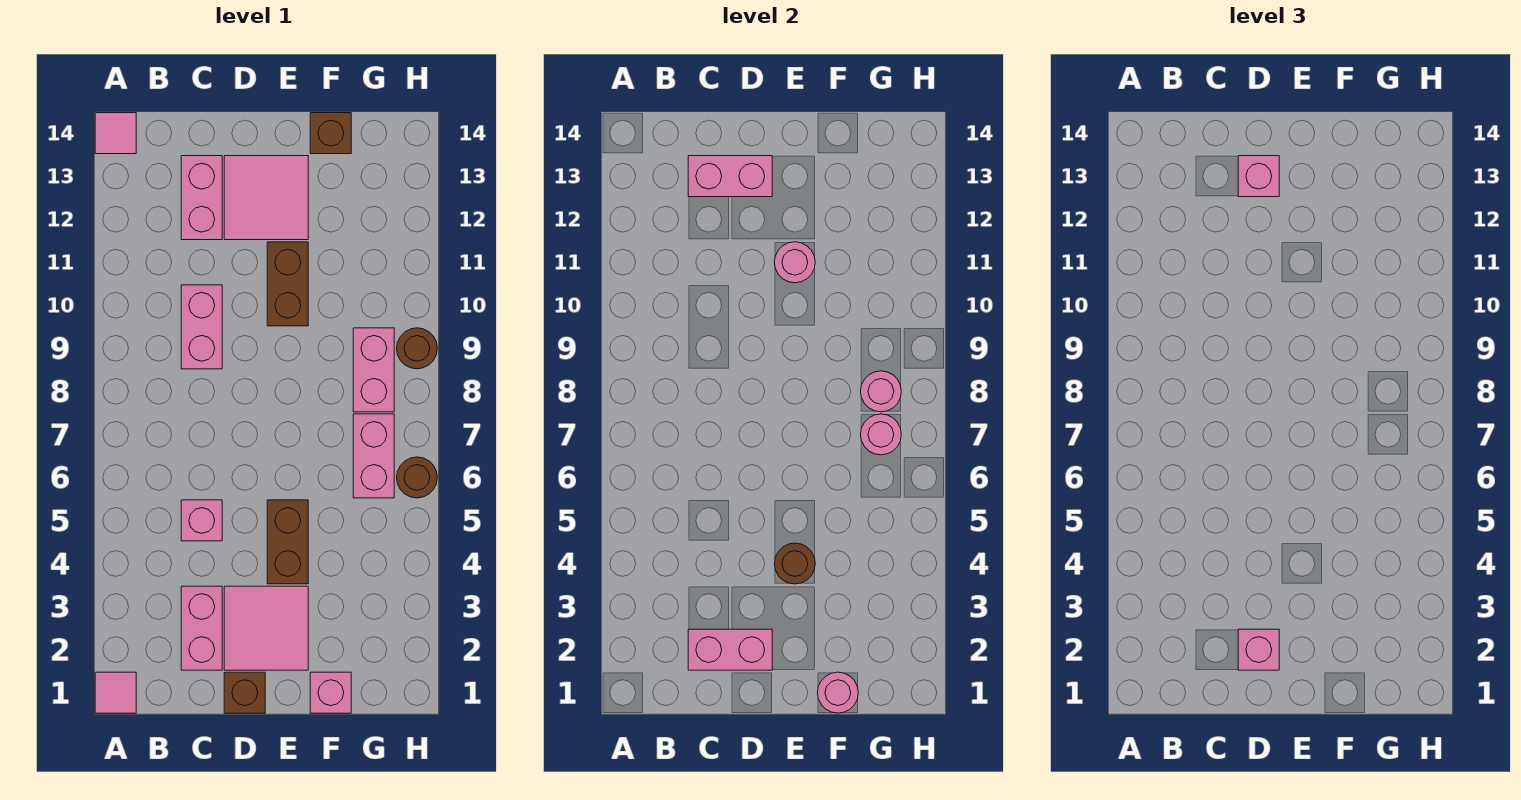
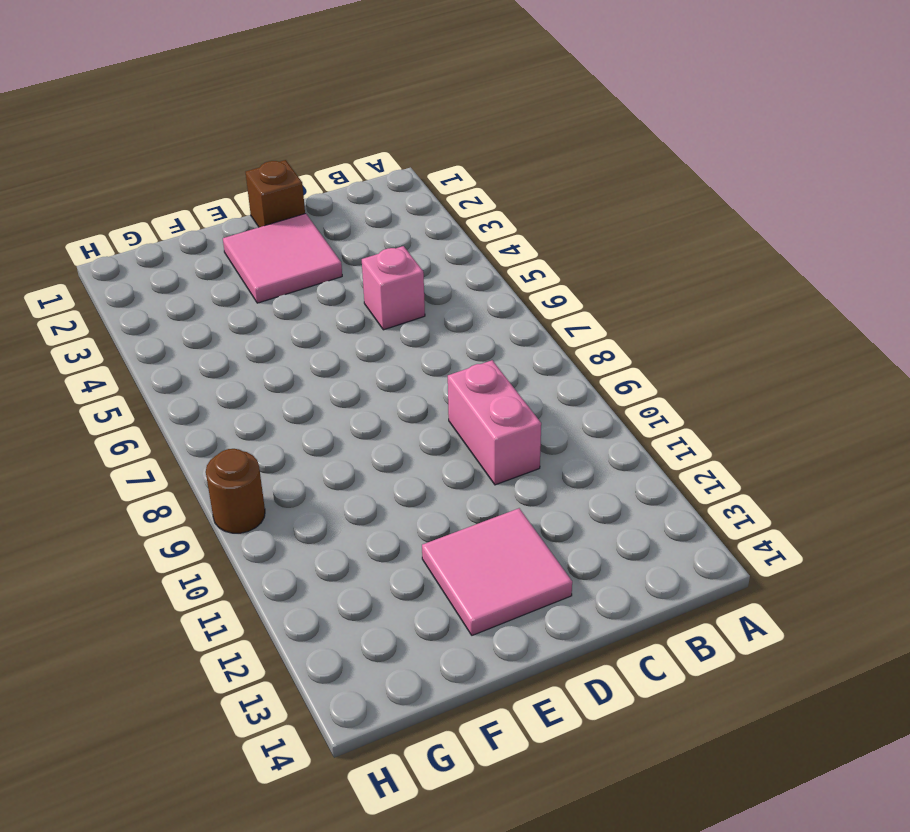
none -> pink 1x1 tile [95,672,136,713]
none -> pink 1x1 tile [95,113,136,154]
none -> pink 1x2 brick [181,586,222,670]

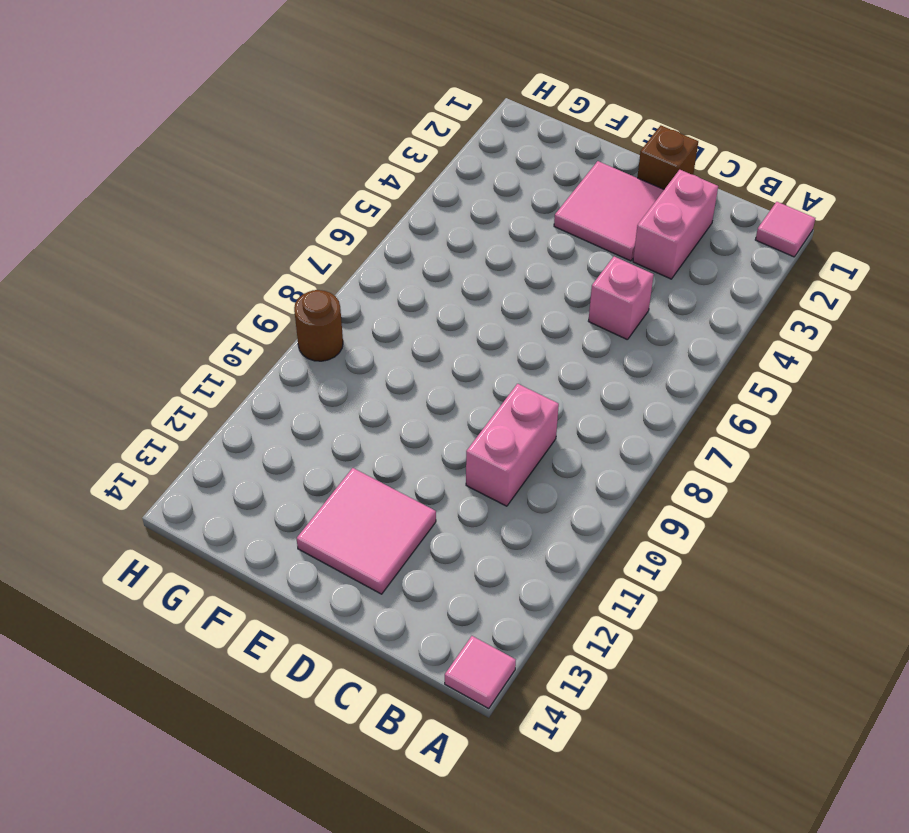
none -> pink 1x2 brick [181,156,222,240]
none -> brown 1x2 brick [267,500,308,584]
none -> brown 1x2 brick [267,242,308,326]

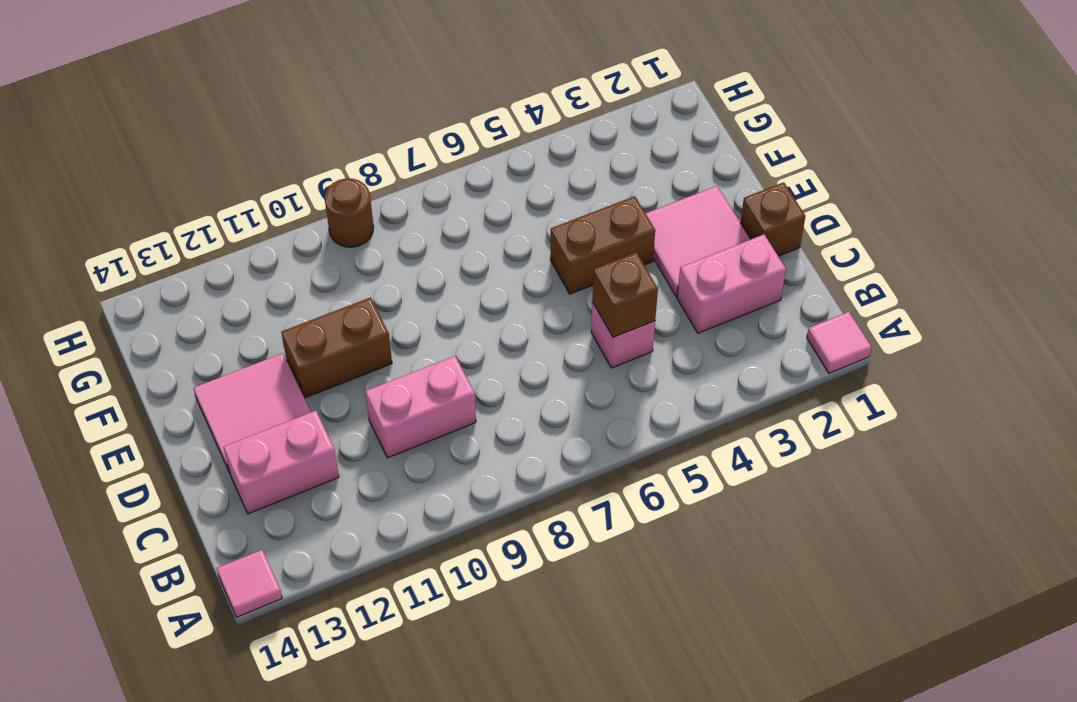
brown 1x1 brick [592,252,658,337] -> brown 1x1 brick moved to [310,113,351,154]
none -> pink 1x1 brick [310,672,351,713]
none -> pink 1x2 brick [353,414,394,498]
none -> pink 1x2 brick [353,328,394,412]

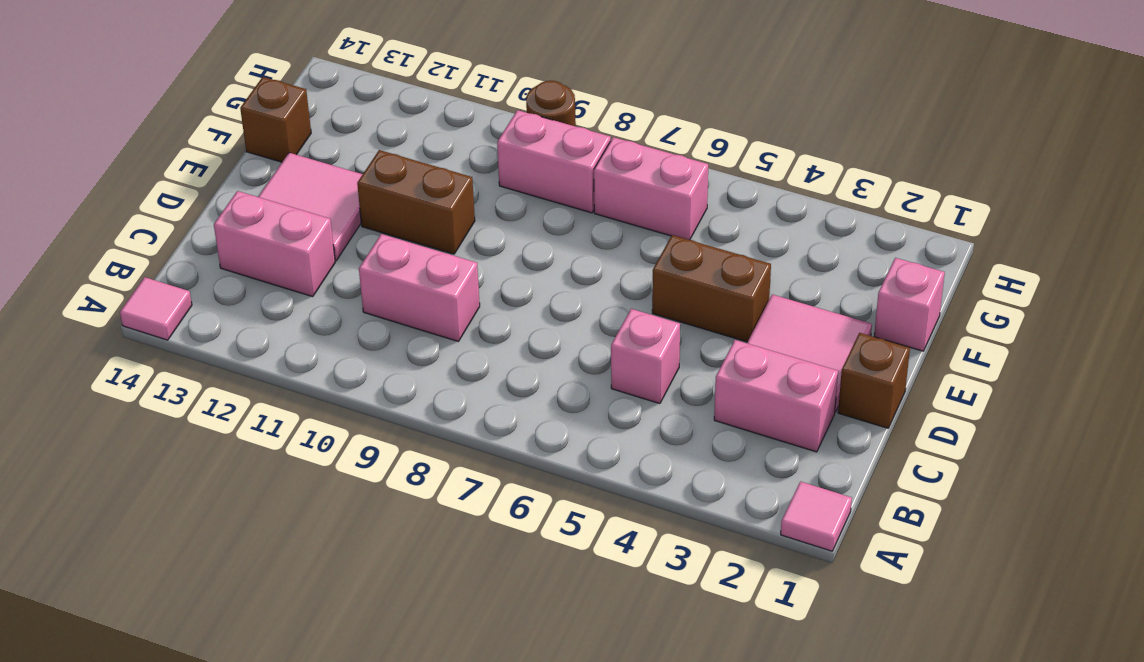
none -> brown 1x1 round brick [397,457,437,498]
none -> pink 1x2 brick [688,629,772,670]
none -> pink 1x2 brick [688,156,772,197]

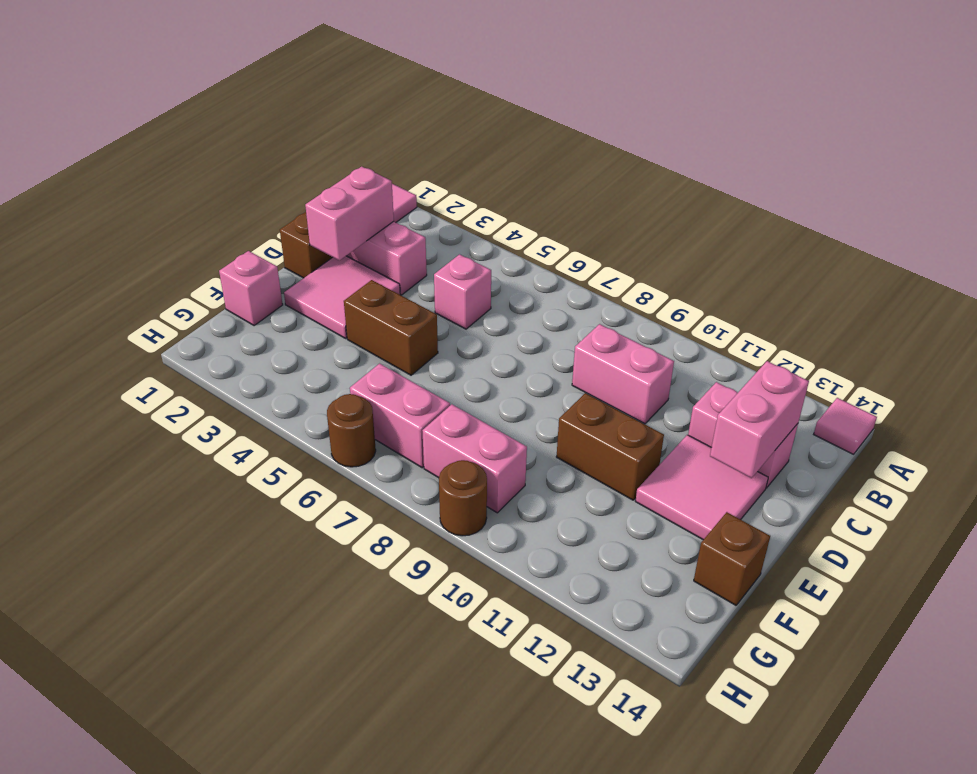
none -> brown 1x1 round brick [774,543,815,584]
none -> pink 1x1 round brick [774,242,815,283]
none -> pink 1x1 round brick [817,672,858,713]

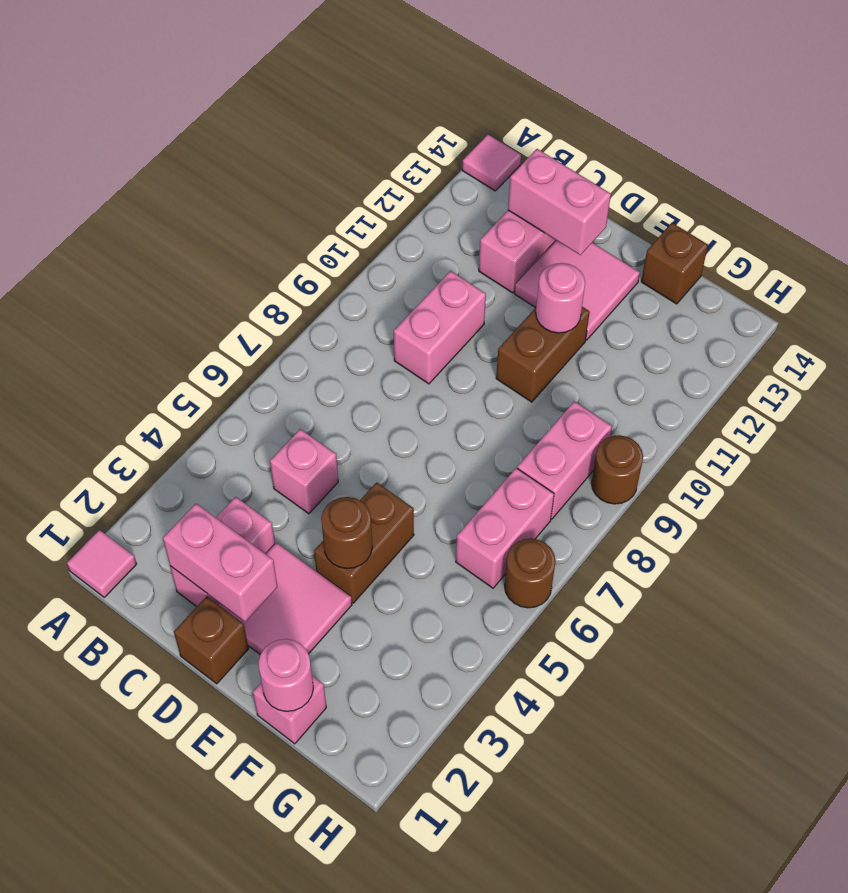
none -> pink 1x1 round brick [861,414,901,455]
none -> pink 1x1 round brick [861,371,901,412]
none -> pink 1x1 brick [1238,629,1279,670]

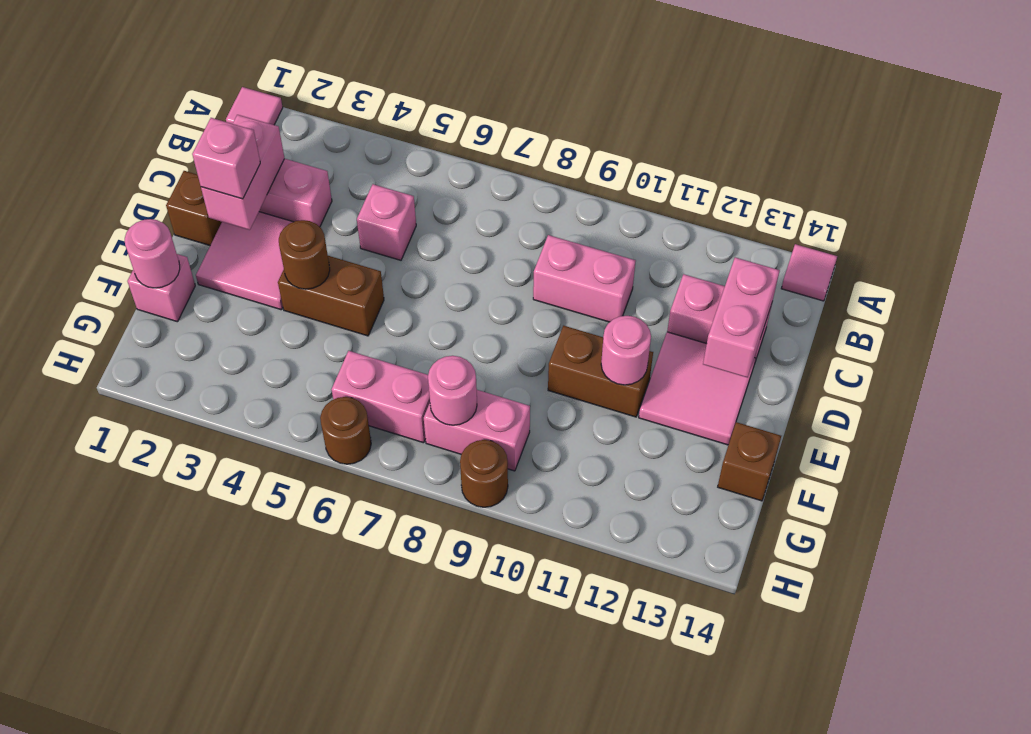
none -> pink 1x1 round brick [861,414,901,455]
none -> pink 1x1 brick [1238,156,1279,197]

